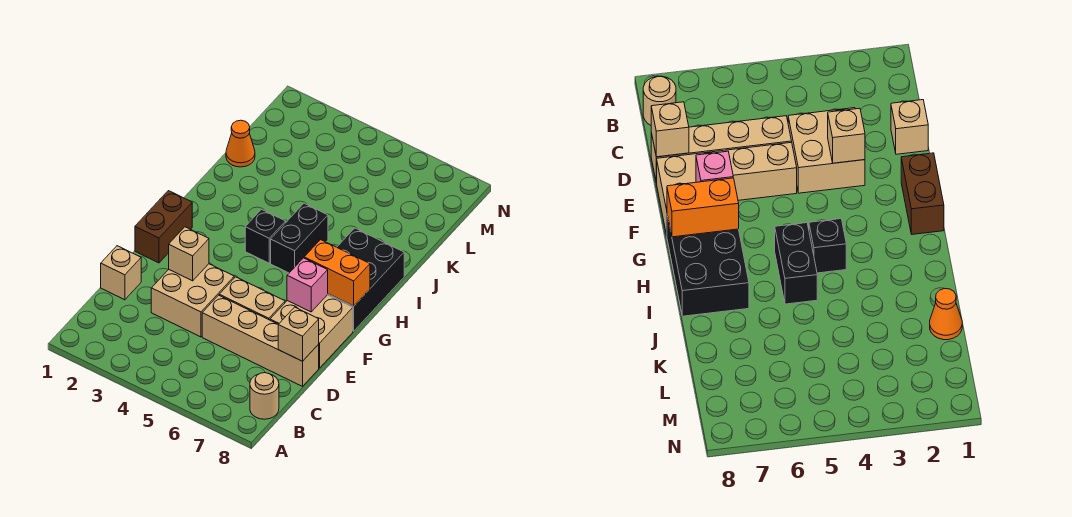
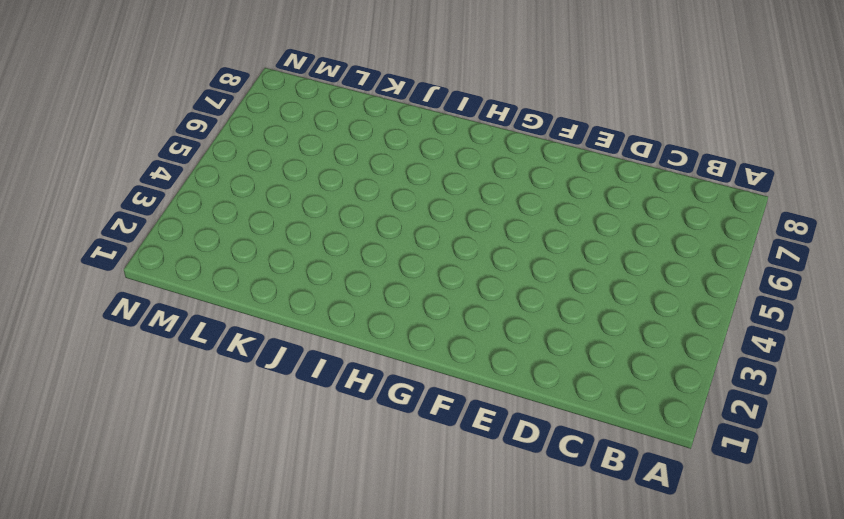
none -> tan 1x1 round brick [250,373,279,419]
none -> tan 1x1 brick [101,246,141,300]
none -> tan 2x2 brick [151,264,234,337]

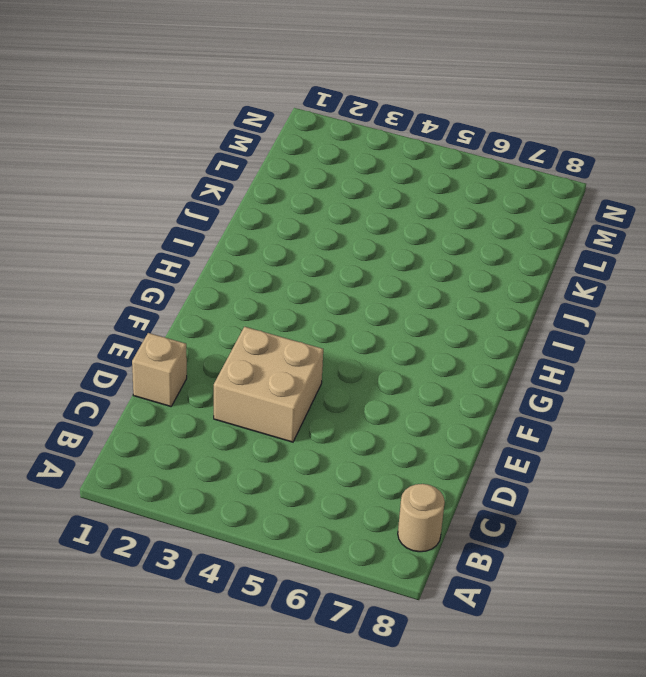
none -> tan 1x4 brick [202,295,319,386]
none -> tan 1x2 brick [219,277,285,320]
none -> tan 2x2 brick [270,295,353,368]

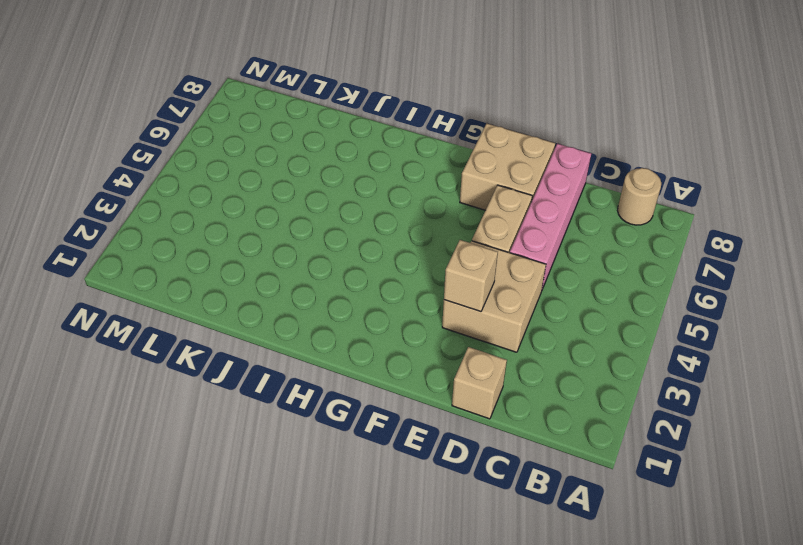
pink 1x4 brick [510,144,591,289] -> tan 1x4 brick [202,295,319,386]
none -> brown 1x2 brick [135,191,192,263]
none -> black 2x3 brick [328,228,404,331]
none -> black 1x1 brick [245,209,286,263]

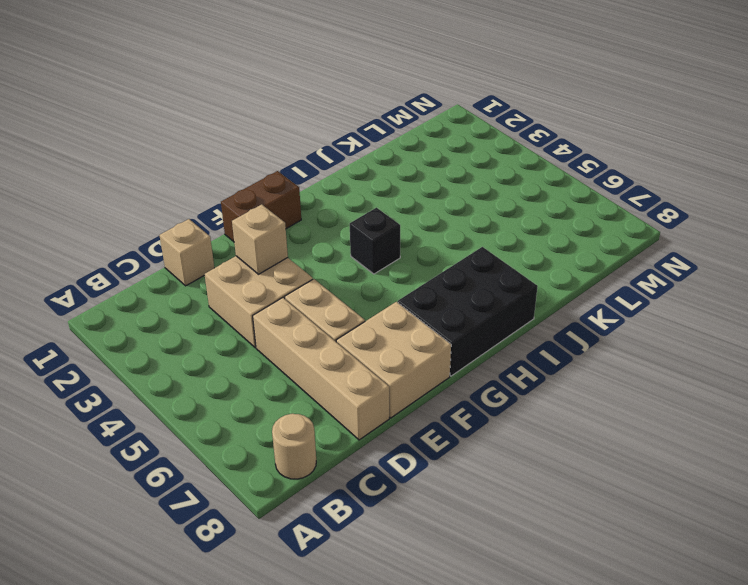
none -> black 1x2 brick [271,203,328,273]
none -> orange 1x1 cone [226,120,255,167]
none -> tan 1x1 brick [278,307,319,361]

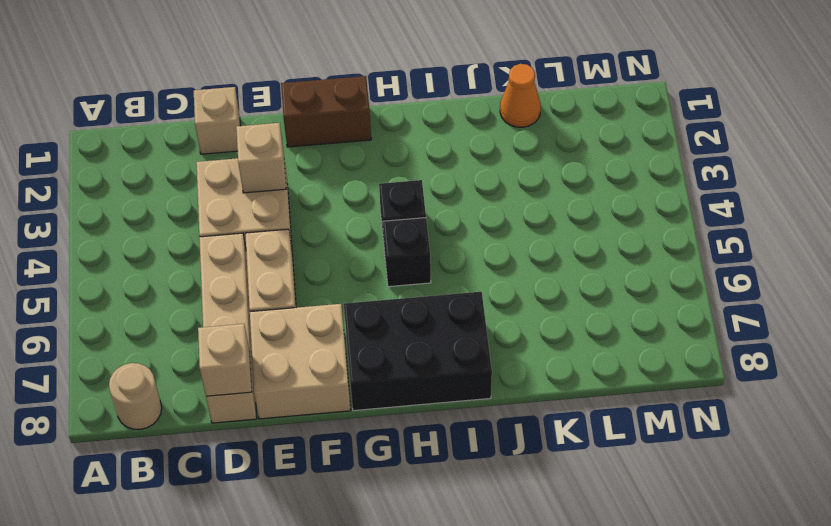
black 1x1 brick [383,218,431,287] -> black 1x2 brick [271,203,328,273]
none -> pink 1x1 brick [287,258,328,312]
none -> orange 1x2 brick [304,240,370,306]

